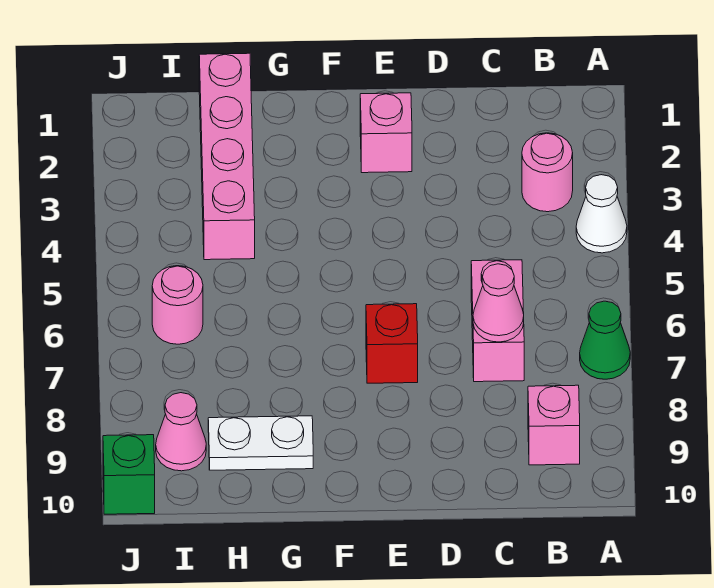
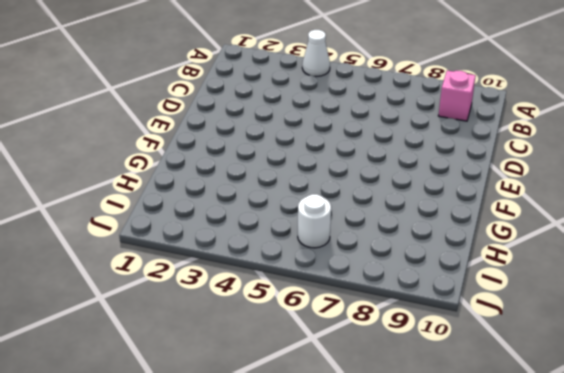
white 1x1 round brick [298,194,331,248] -> pink 1x1 round brick [152,266,203,344]
none -> green 1x1 cone [580,301,630,379]
none -> pink 1x1 round brick [522,133,573,212]
none -> pink 1x2 brick [471,260,524,382]

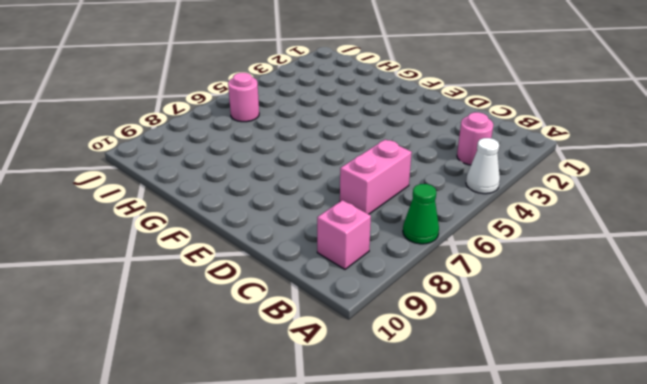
none -> pink 1x1 brick [360,93,412,173]
none -> red 1x1 brick [366,304,418,383]
none -> white 1x2 plate [208,416,313,470]

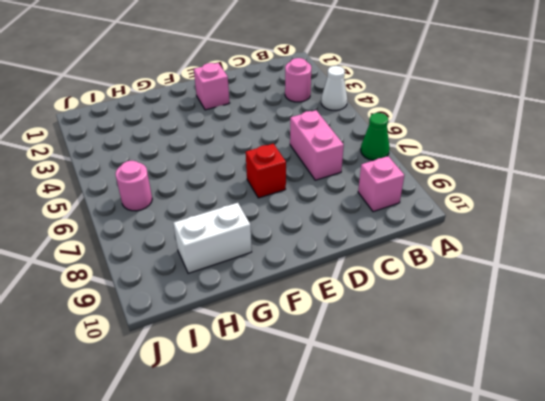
white 1x2 brick [174,203,252,273] -> white 1x2 plate [208,416,313,470]
none -> pink 1x4 brick [199,53,255,260]
none -> pink 1x1 cone [156,393,206,471]
none -> green 1x1 brick [103,435,155,514]

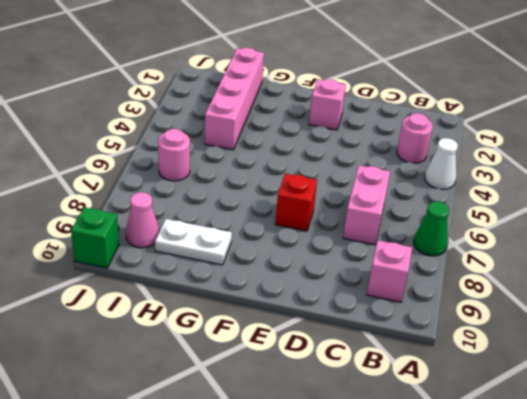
none -> pink 1x1 cone [473,264,524,342]

